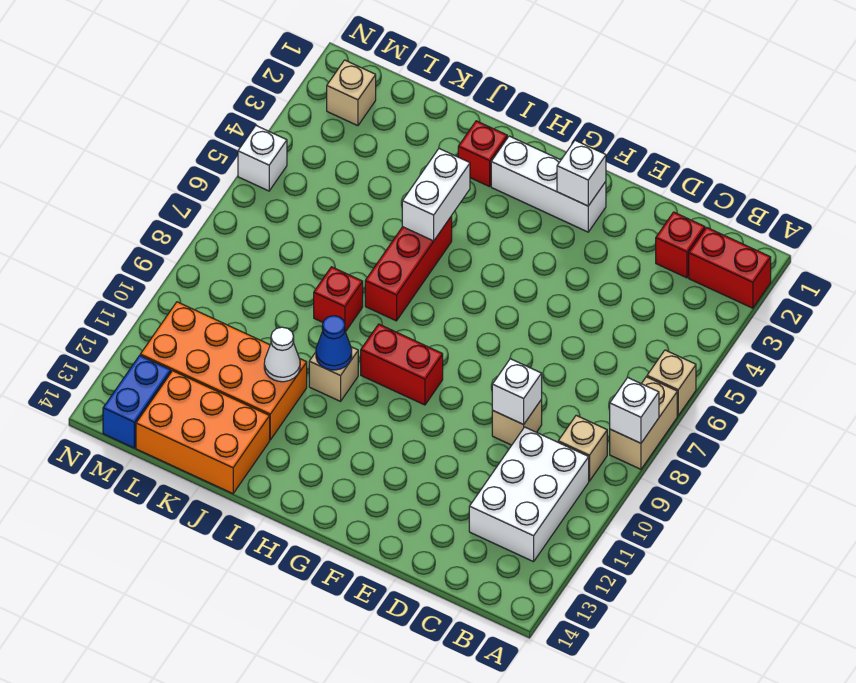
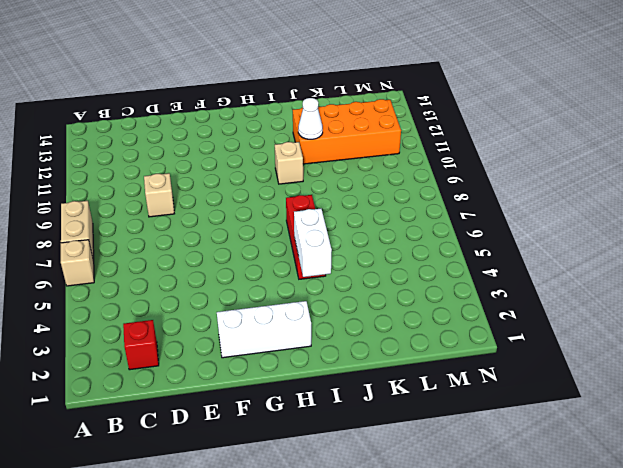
none -> red 1x2 brick [689,227,771,308]
none -> tan 1x1 brick [558,415,607,481]
none -> white 2x3 brick [469,427,589,562]

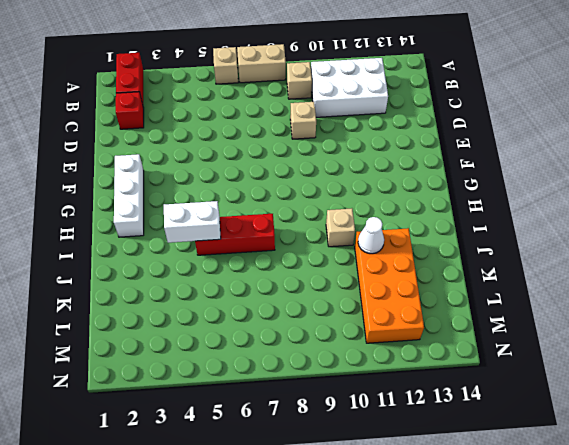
none -> red 1x2 brick [361,324,443,405]
none -> red 1x1 brick [458,121,507,187]
none -> red 1x1 brick [314,267,363,332]

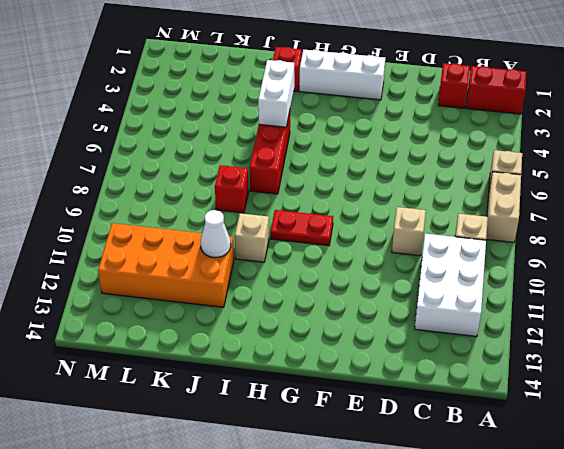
red 1x2 plate [271,210,333,246] -> red 1x2 brick [361,324,443,405]
none -> orange 2x3 brick [136,371,270,494]
none -> tan 1x1 brick [327,60,376,126]
none -> blue 1x2 brick [103,356,171,448]

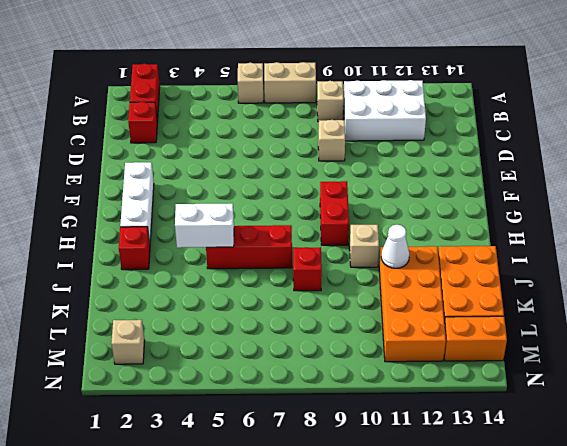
orange 1x2 brick [444,316,507,361] -> blue 1x2 brick [103,356,171,448]
none -> white 1x1 brick [238,126,287,191]
none -> white 1x1 brick [610,377,659,443]
none -> white 1x1 brick [492,359,542,424]

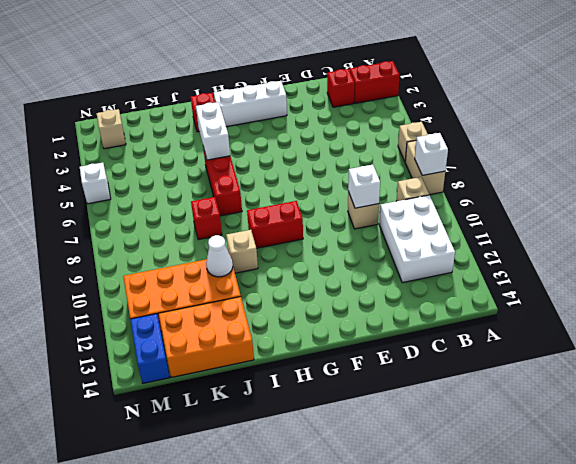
none -> white 1x1 brick [557,140,606,206]
none -> blue 1x1 cone [316,316,352,370]

